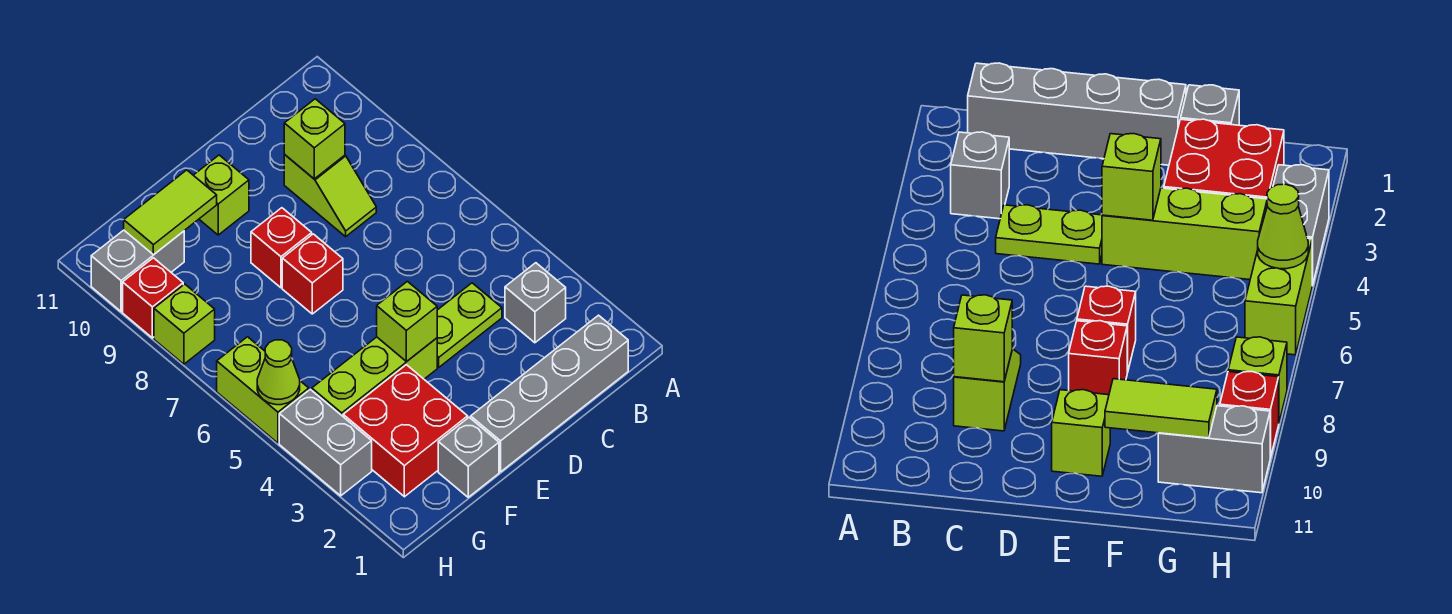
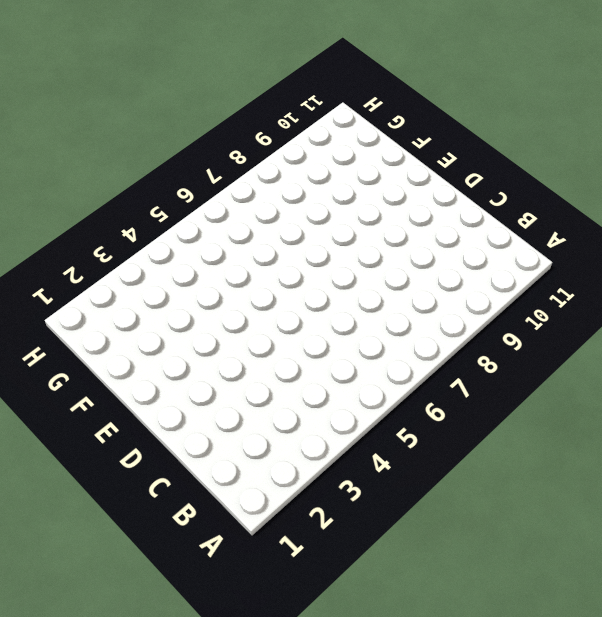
none -> grey 1x4 brick [471,315,628,472]
none -> grey 1x1 brick [505,263,566,343]
none -> lime 1x2 plate [437,283,502,367]

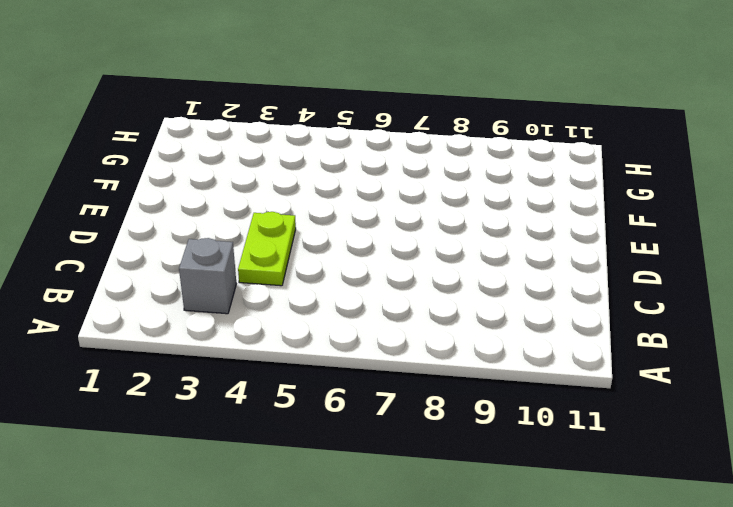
none -> grey 1x4 brick [471,315,628,472]
none -> lime 1x2 slope [284,155,376,237]
none -> lime 1x3 brick [312,337,437,416]

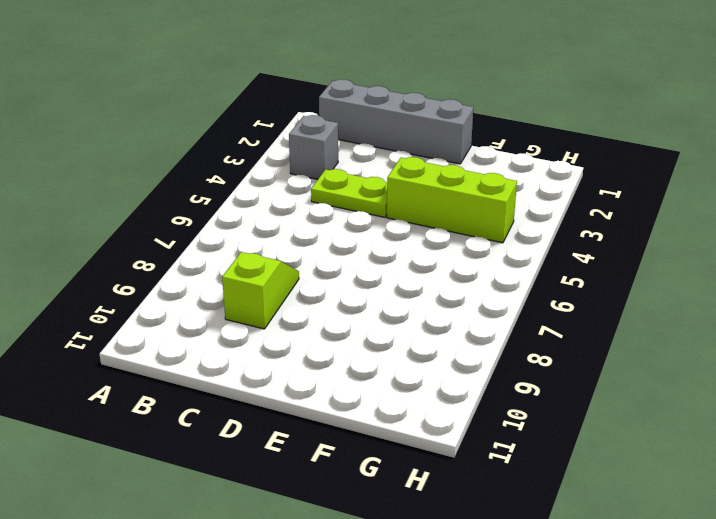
none -> red 1x1 brick [282,234,343,314]
none -> red 1x1 brick [251,208,312,288]
none -> lime 1x1 brick [194,155,249,235]

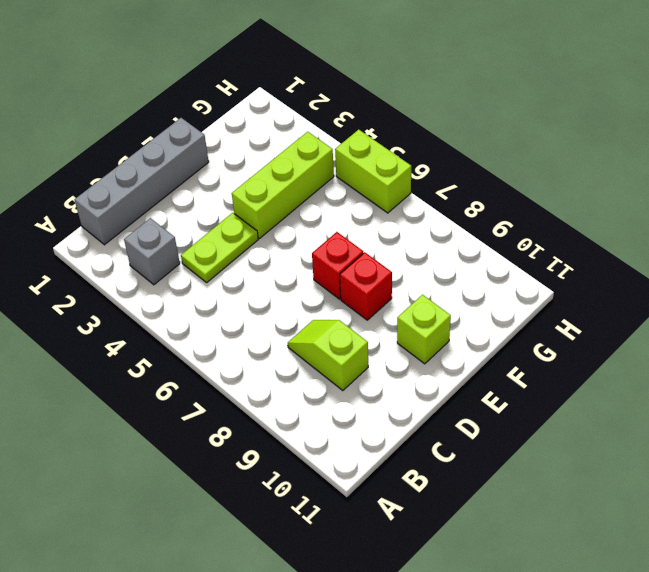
none -> grey 1x1 brick [438,417,499,497]
none -> red 2x2 brick [343,365,468,497]
none -> grey 1x2 brick [91,230,184,312]

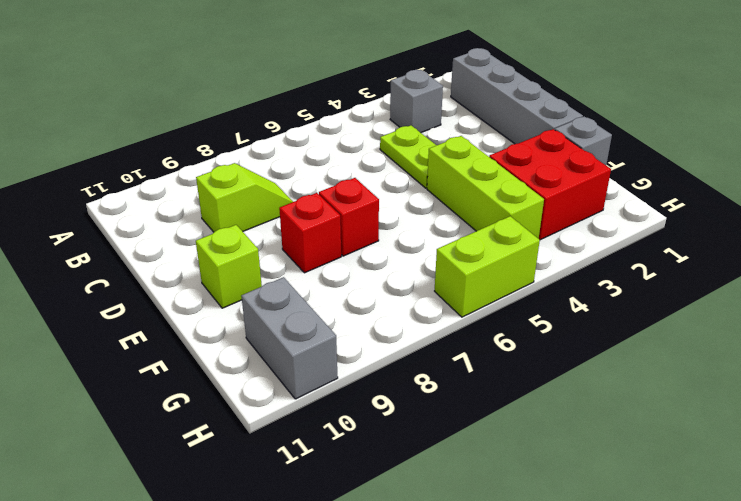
none -> grey 1x2 brick [279,389,372,496]
none -> lime 1x1 brick [154,284,215,364]
none -> red 1x1 brick [123,258,183,338]

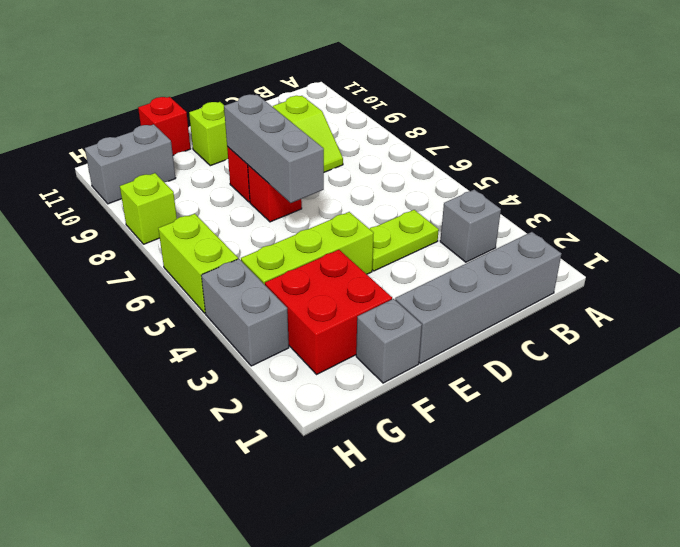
grey 1x3 brick [224,94,324,203] -> none
red 1x1 brick [138,97,190,155] -> red 1x1 brick moved to [123,258,183,338]
none -> lime 1x1 brick [284,99,345,179]
none -> lime 1x1 brick [377,281,437,362]
none -> lime 1x2 tile [124,170,217,255]

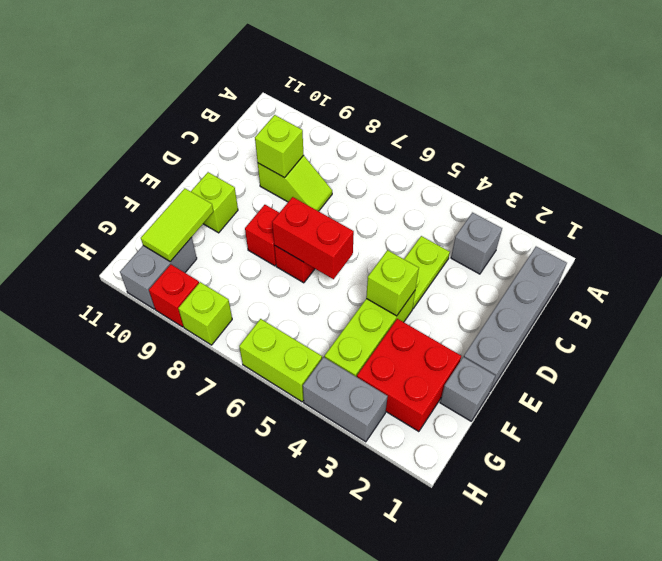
red 1x2 brick [272,197,354,279] -> none
none -> lime 1x1 cone [257,340,300,405]

